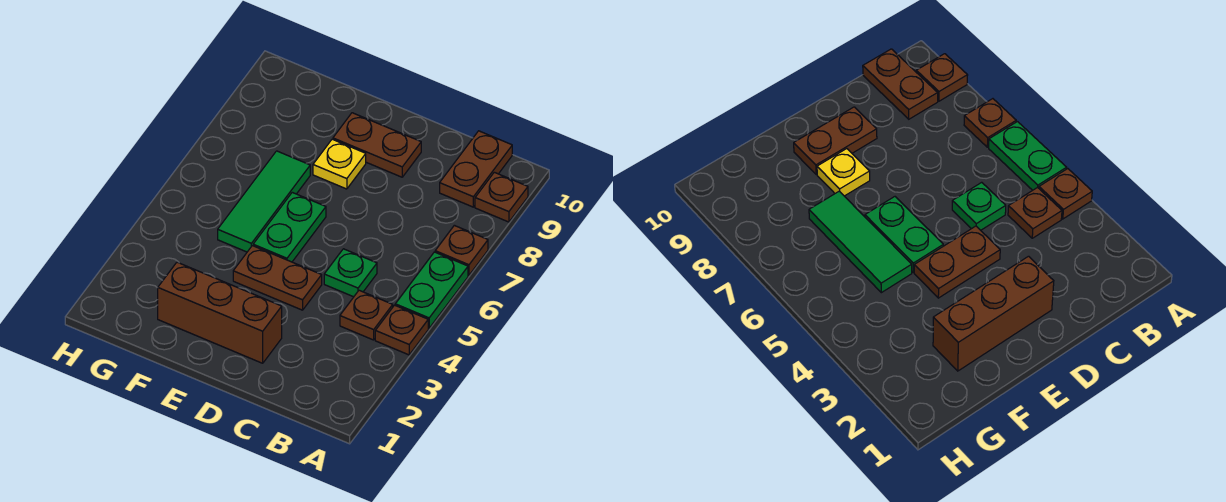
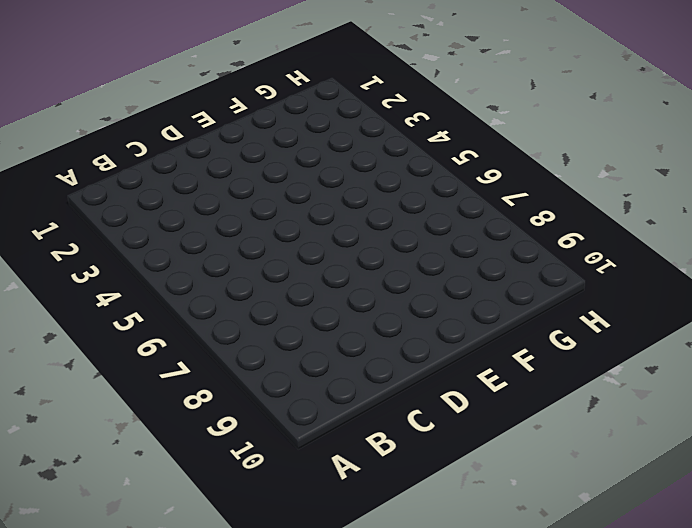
none -> brown 1x1 plate [375,305,428,355]
none -> green 1x2 plate [395,252,468,328]
none -> brown 1x1 plate [435,225,488,275]

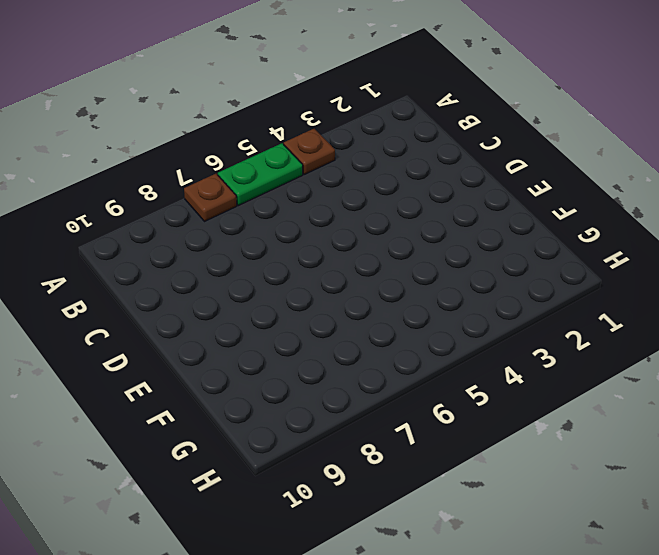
none -> brown 1x1 plate [475,172,528,222]
none -> brown 1x1 plate [340,290,393,340]
none -> brown 1x2 plate [440,131,512,207]

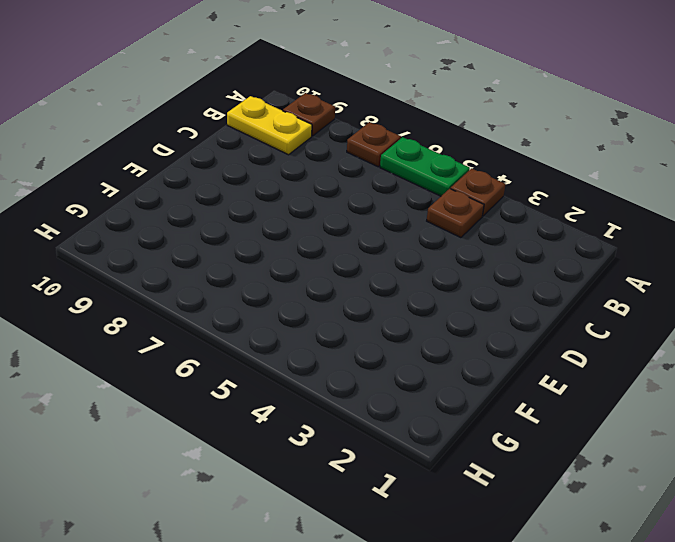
yellow 1x2 plate [227,96,312,155] -> brown 1x2 plate [440,131,512,207]
none -> green 1x1 plate [324,249,377,297]
none -> brown 1x3 brick [158,262,282,363]
none -> brown 1x2 plate [233,246,322,310]

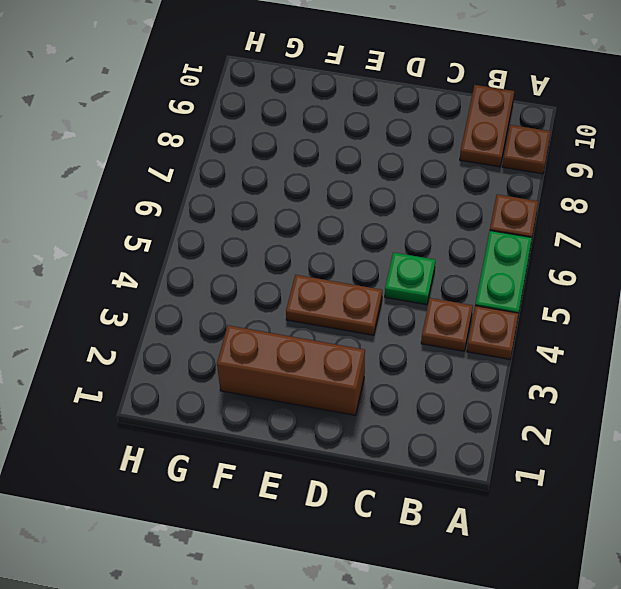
none -> brown 1x2 plate [333,113,421,177]
none -> green 1x2 plate [253,192,326,262]
none -> yellow 1x1 plate [313,139,366,189]

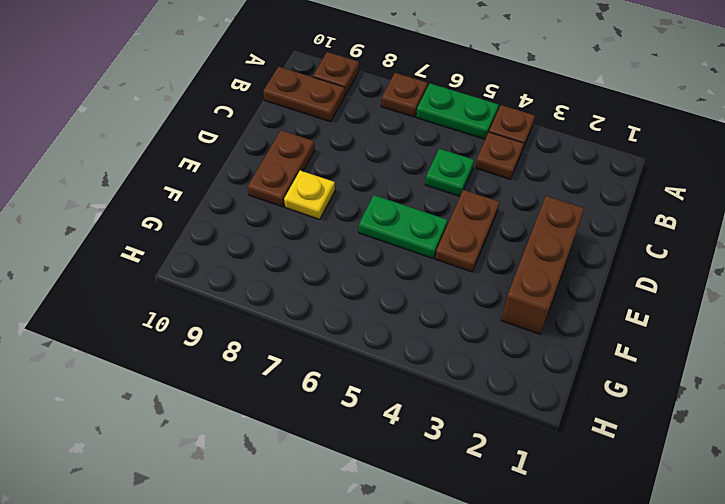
none -> green 1x3 tile [218,151,310,252]

